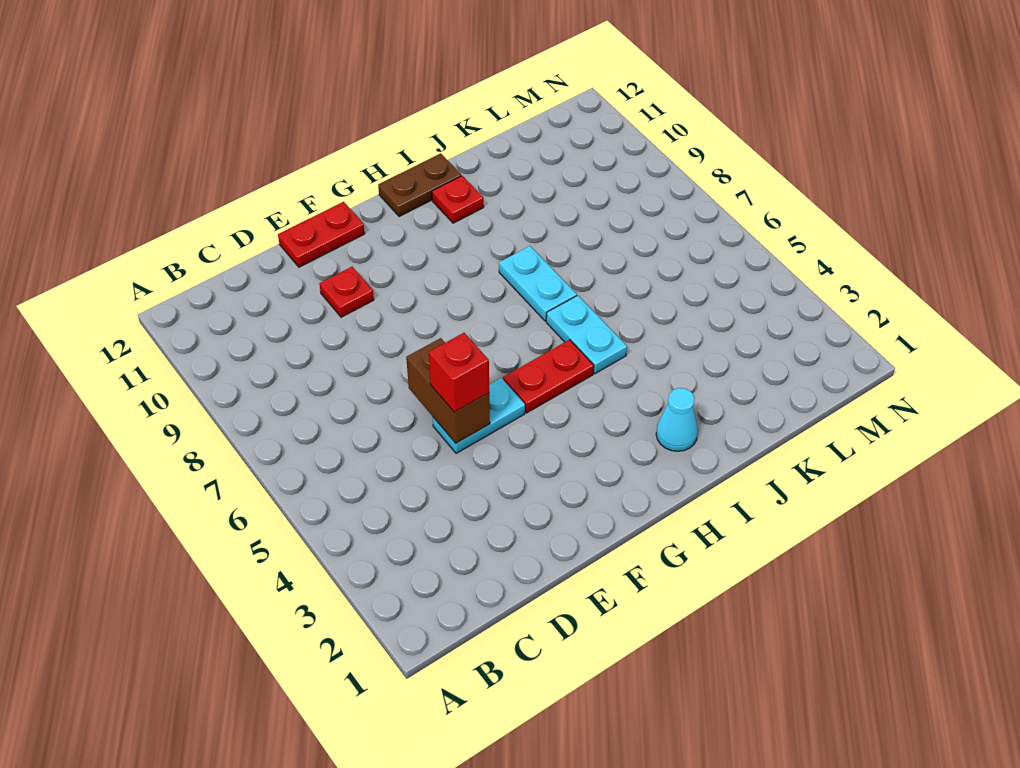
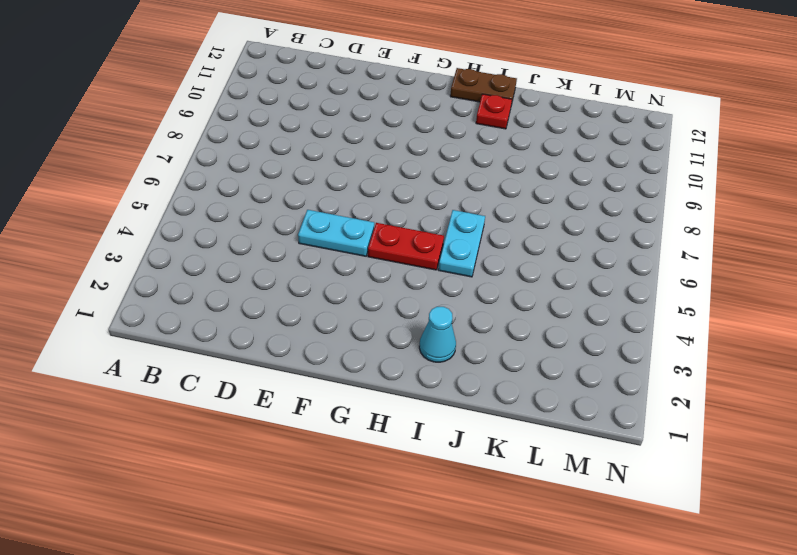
none -> red 1x1 plate [319,267,374,317]
none -> red 1x2 plate [278,202,365,267]

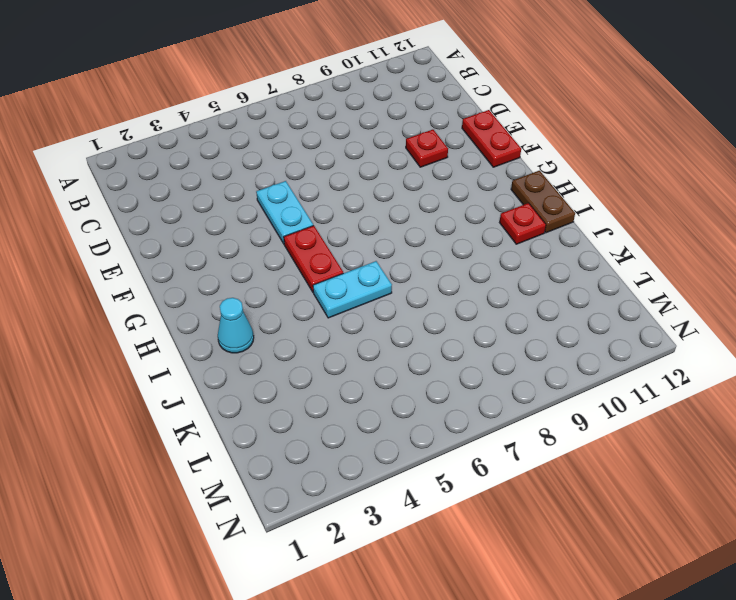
none -> cyan 1x2 plate [499,246,577,321]
none -> brown 1x2 brick [406,338,490,443]

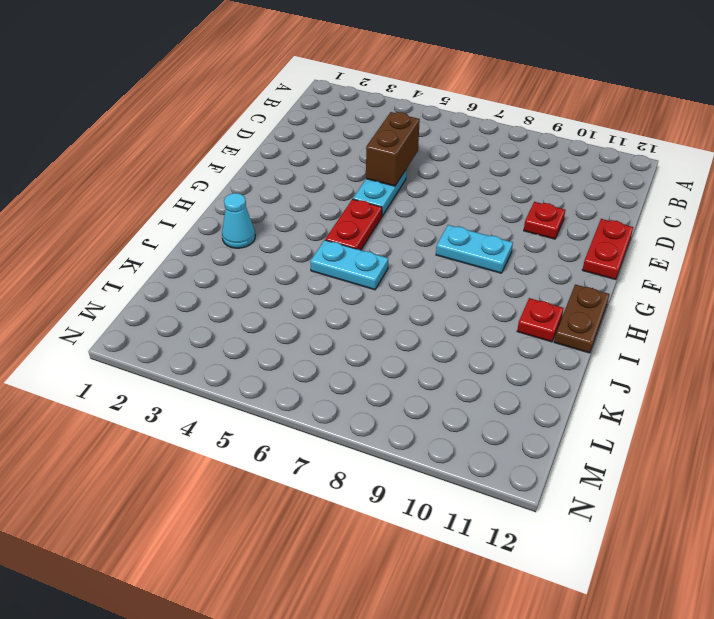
brown 1x2 brick [366,112,420,186] -> brown 1x2 brick turned to [406,338,490,443]
cyan 1x2 plate [436,225,513,273] -> cyan 1x2 plate moved to [499,246,577,321]
none -> red 1x1 brick [429,333,489,412]

